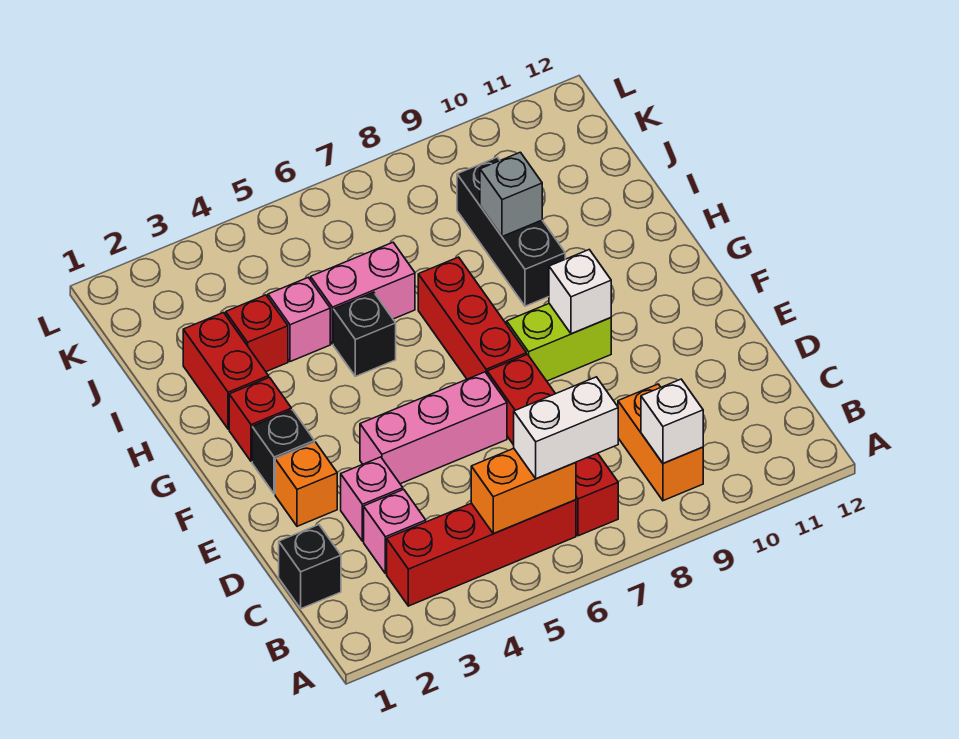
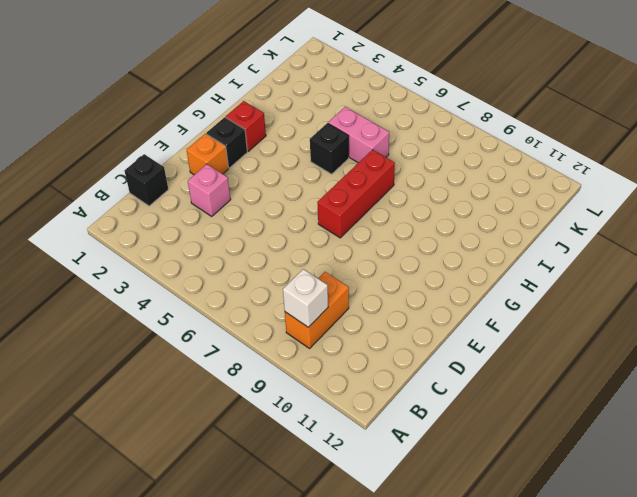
none -> red 1x4 brick [387,500,576,606]
none -> red 1x4 brick [487,354,618,536]
none -> pink 1x1 brick [364,489,426,574]

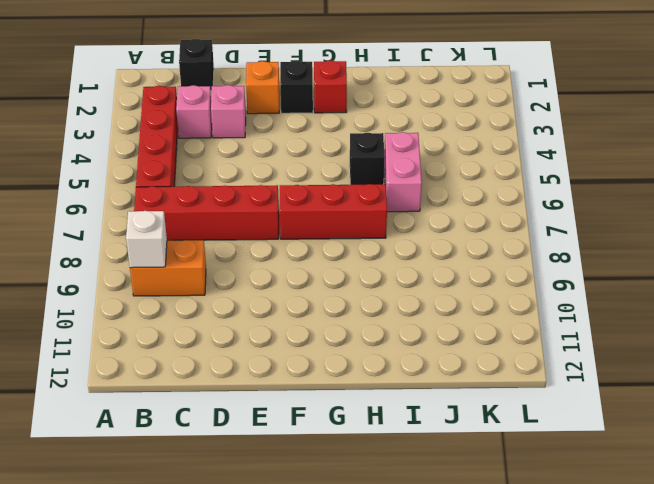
none -> pink 1x3 brick [360,372,507,484]
none -> lime 1x2 brick [507,304,611,381]
none -> red 1x2 brick [183,313,269,429]

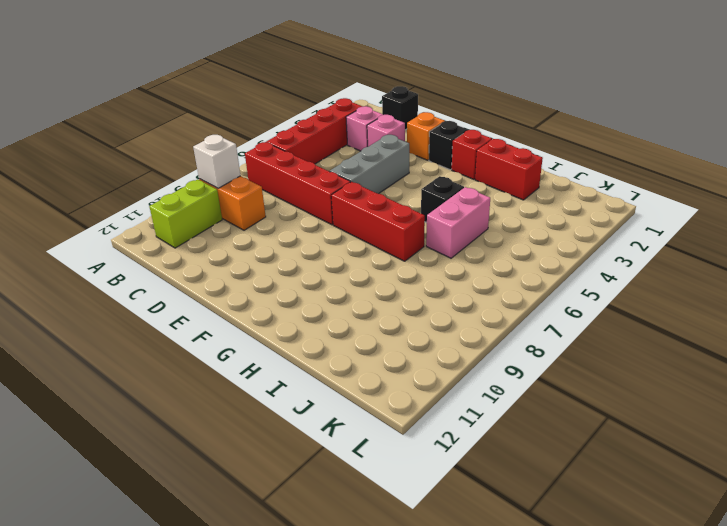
lime 1x2 brick [149,179,222,248] -> lime 1x2 brick moved to [507,304,611,381]
grey 1x3 brick [330,135,409,194] -> pink 1x3 brick [360,372,507,484]
none -> black 1x3 brick [457,157,565,306]
none -> red 1x1 brick [226,295,288,372]
none -> pink 1x1 brick [268,277,330,362]

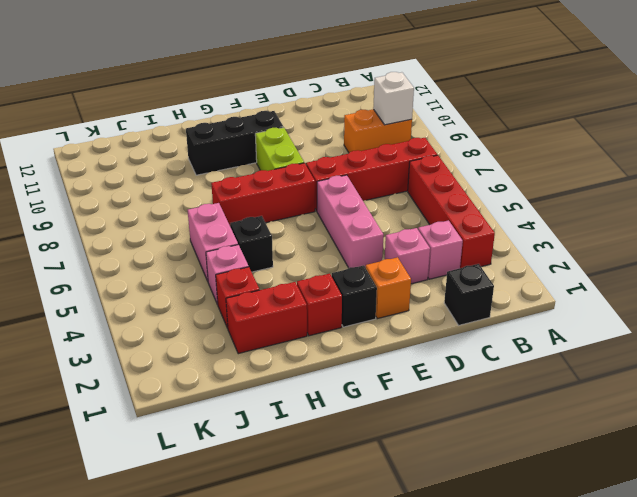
black 1x3 brick [186,111,284,175] -> black 1x3 brick moved to [457,157,565,306]
none -> orange 1x2 brick [471,449,576,534]
none -> white 1x1 brick [549,250,611,334]
none -> grey 1x1 brick [480,152,542,236]

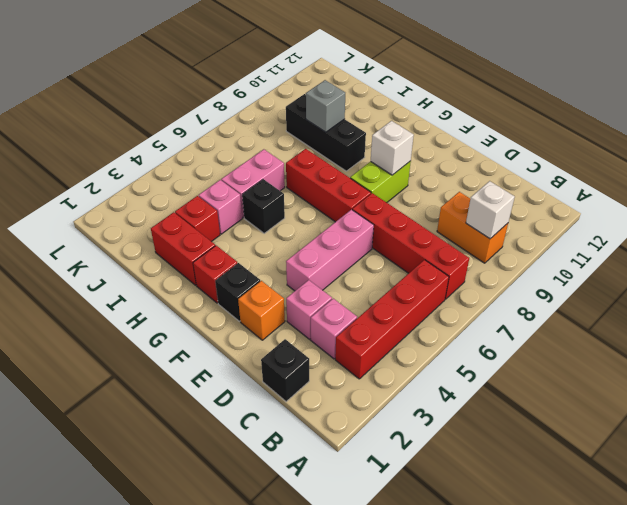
none -> orange 1x2 brick [471,449,576,534]
none -> white 1x2 brick [514,377,618,479]

